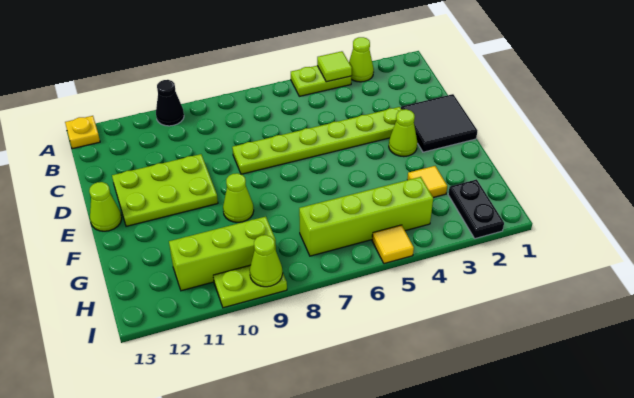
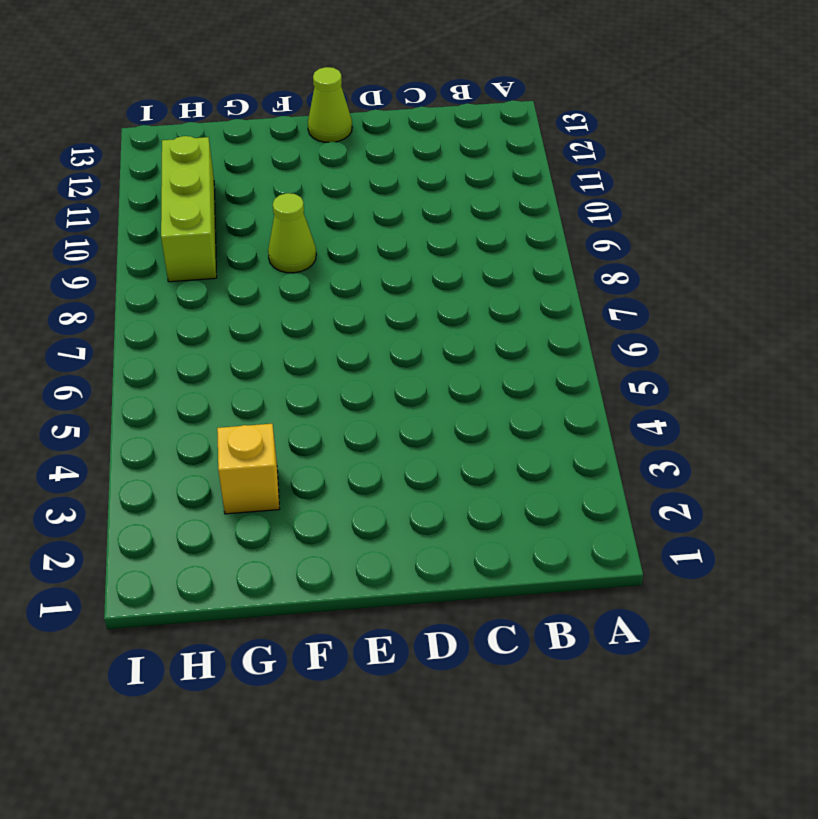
yellow 1x1 brick [217,424,279,514] -> yellow 1x1 tile [407,166,447,198]
none -> lime 1x1 cone [349,37,374,82]
none -> lime 1x2 plate [291,66,352,96]
none -> black 1x1 cone [156,80,184,126]

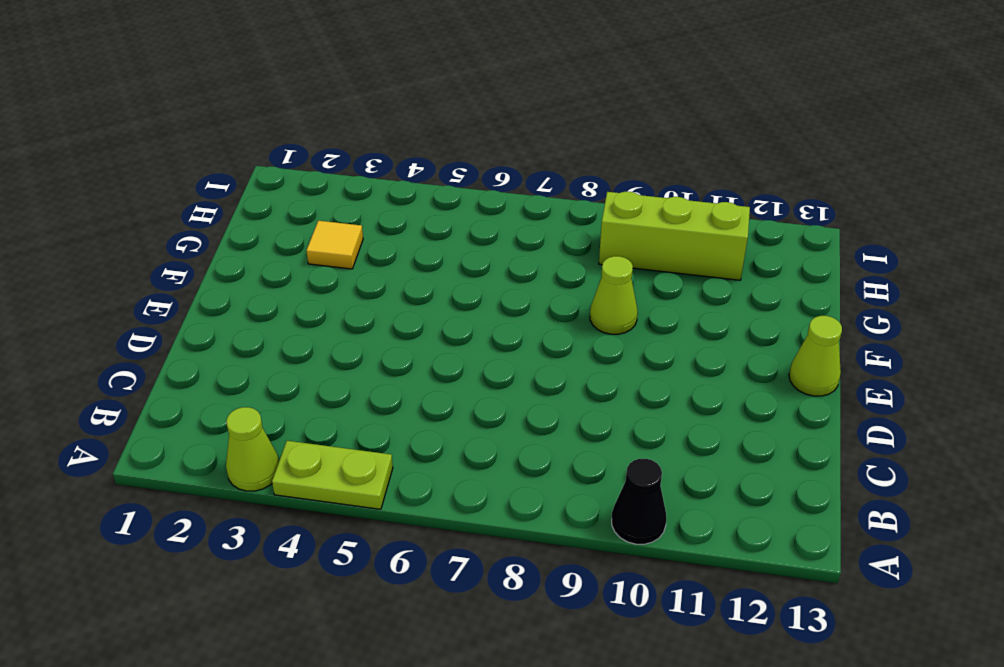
none -> yellow 1x1 plate [65,116,100,149]
none -> black 2x2 tile [401,94,477,152]
none -> lime 1x6 plate [232,107,402,174]

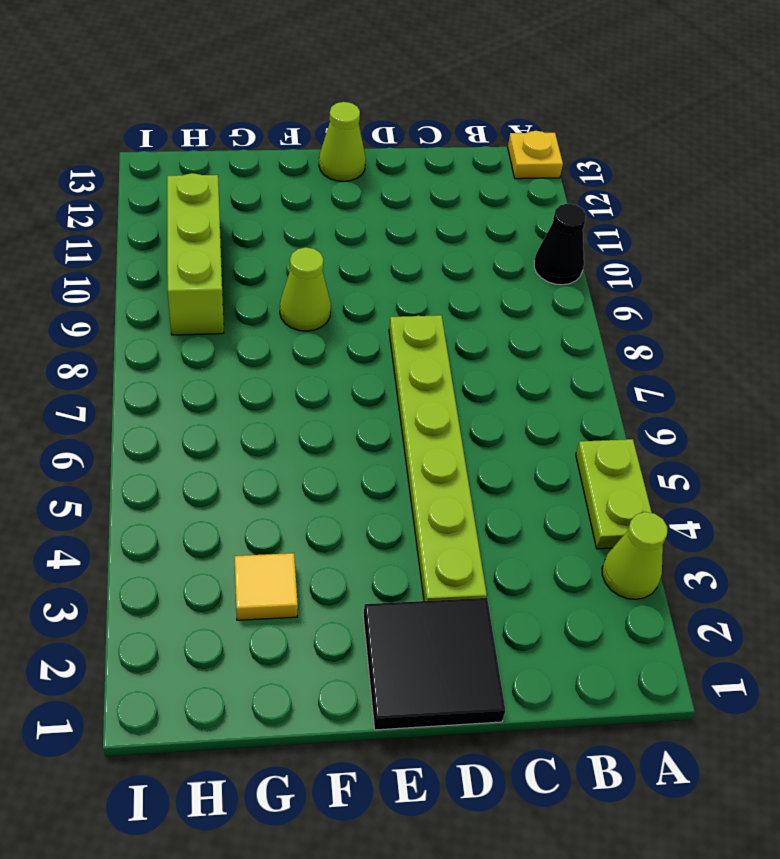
none -> lime 2x3 plate [112,154,218,226]
none -> lime 1x1 cone [389,109,417,157]
none -> black 1x2 plate [448,179,504,239]

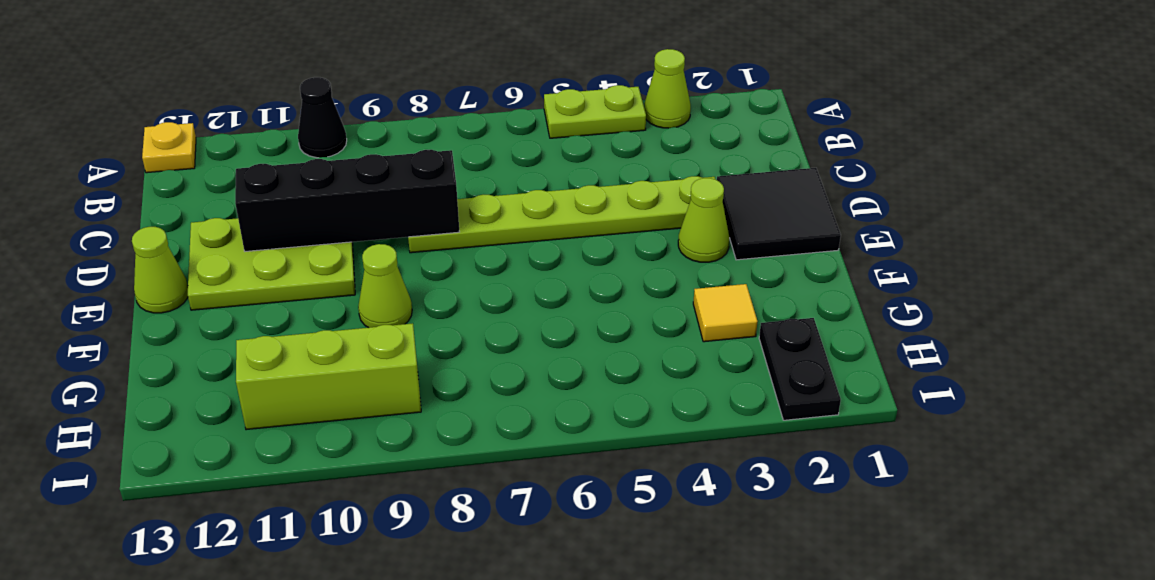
black 1x4 brick [235,150,459,251] -> none
none -> lime 1x4 brick [299,177,433,256]
none -> yellow 1x1 tile [372,225,414,264]
none -> lime 1x2 plate [213,265,287,308]

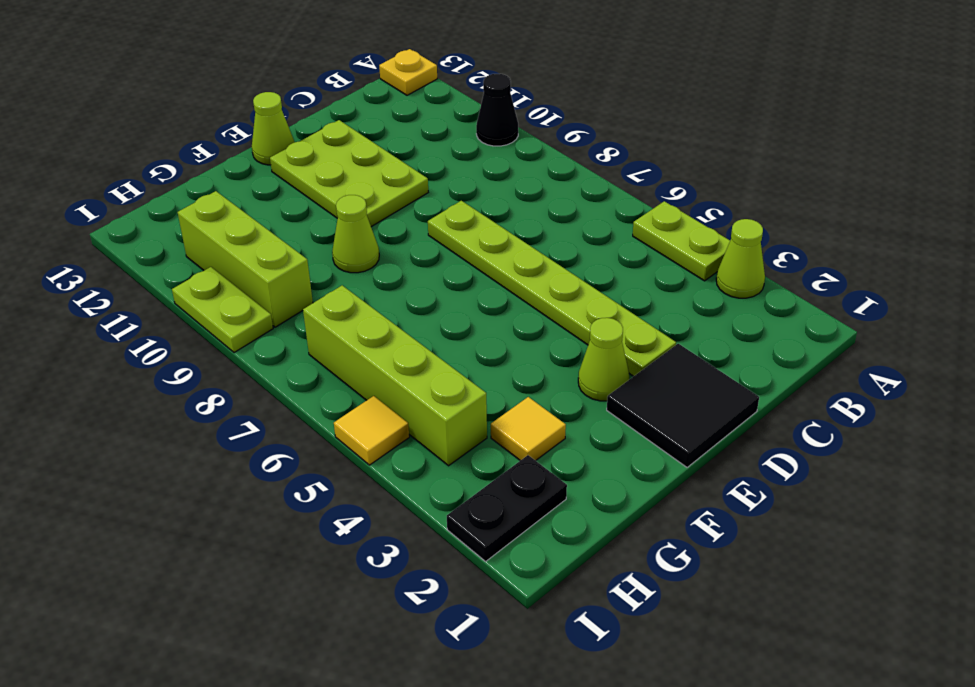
none -> lime 1x1 tile [317,51,352,82]
none -> lime 1x1 cone [250,235,283,287]

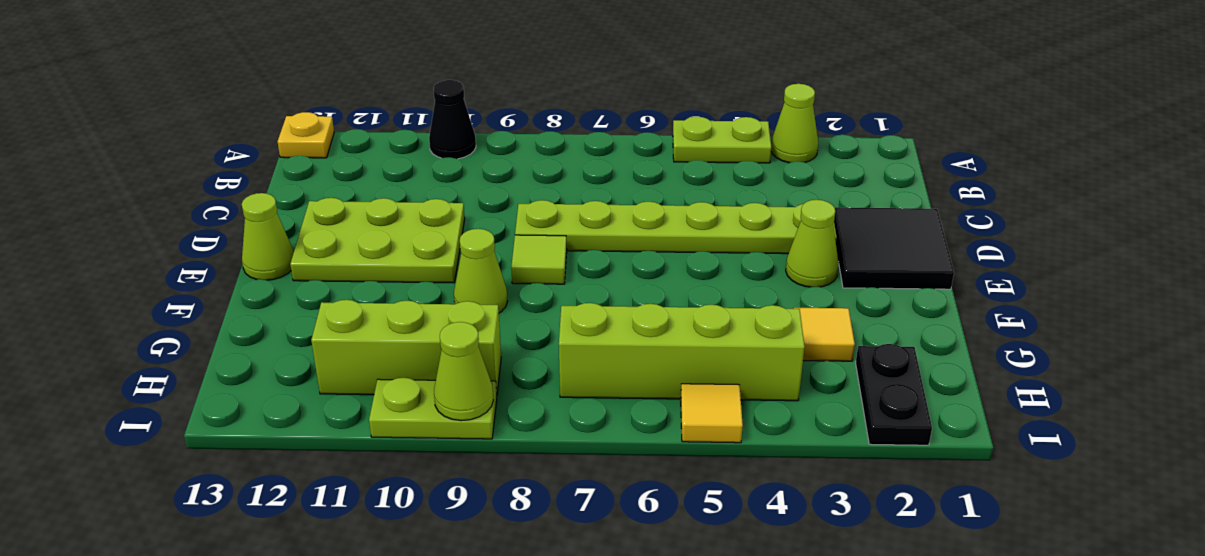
lime 1x1 tile [511,235,567,284] -> lime 1x1 tile moved to [317,51,352,82]

